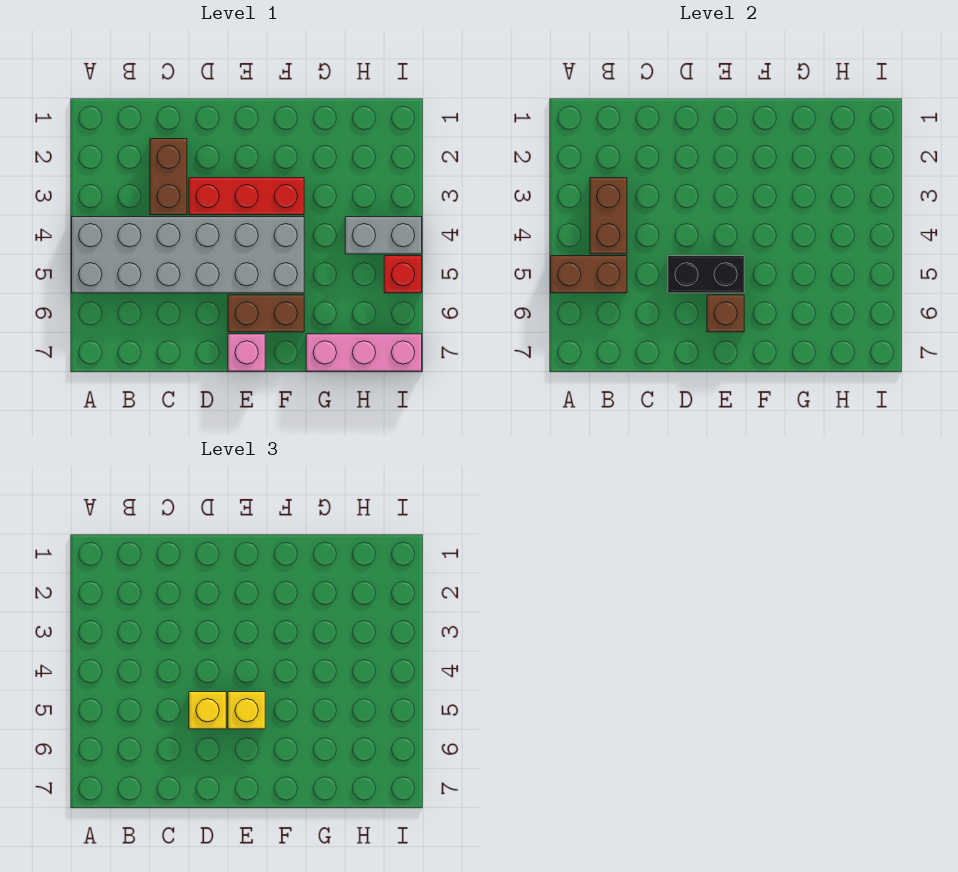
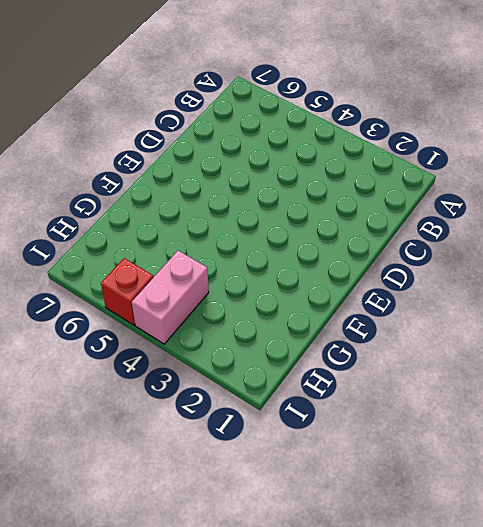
pink 1x2 brick [132,250,209,344] -> grey 1x2 brick [345,217,422,254]
none -> grey 2x6 brick [72,217,304,293]
none -> brown 1x2 brick [150,139,187,215]
none -> red 1x3 brick [189,178,304,215]

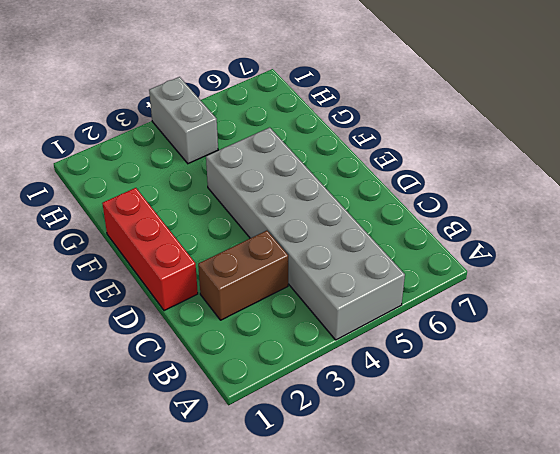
red 1x3 brick [102,188,198,311] -> red 1x3 brick moved to [189,178,304,215]
none -> brown 1x2 brick [228,295,304,332]
none -> pink 1x1 brick [228,334,265,371]
none -> pink 1x3 brick [306,334,422,371]

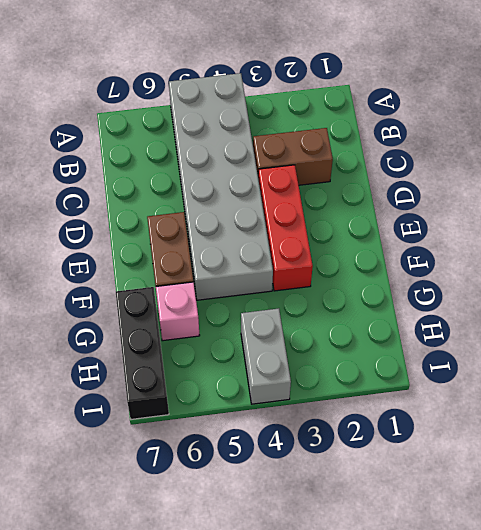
pink 1x1 brick [156,282,200,341] -> pink 1x1 brick moved to [228,334,265,371]
black 1x3 brick [116,287,169,419] -> pink 1x3 brick [306,334,422,371]
none -> red 1x1 brick [384,256,422,293]
none -> brown 1x2 brick [551,256,627,293]
none -> brown 1x2 brick [590,178,627,254]

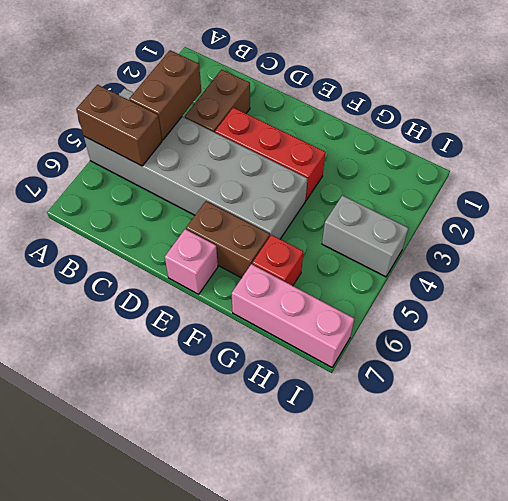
red 1x1 brick [252,235,303,286] -> red 1x1 brick moved to [384,256,422,293]
none -> black 1x2 brick [668,256,744,293]
none -> brown 1x1 brick [707,295,744,332]
none -> yellow 1x1 brick [189,692,226,729]

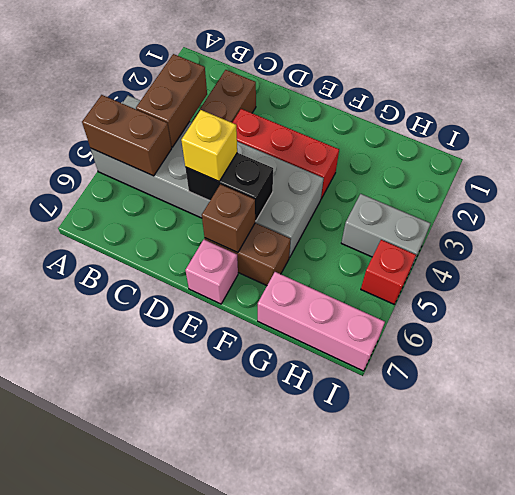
none -> yellow 1x1 brick [228,692,265,729]

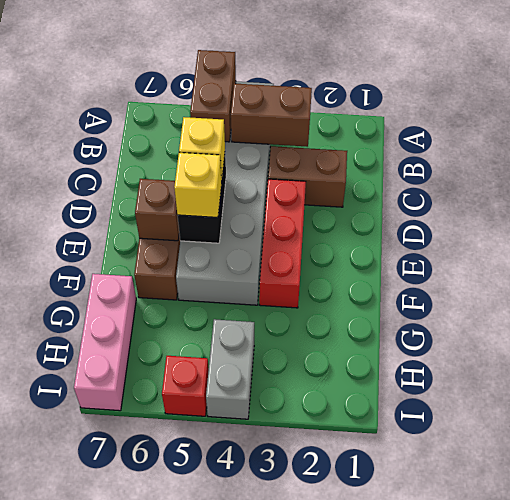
none -> pink 1x1 brick [228,334,265,371]

